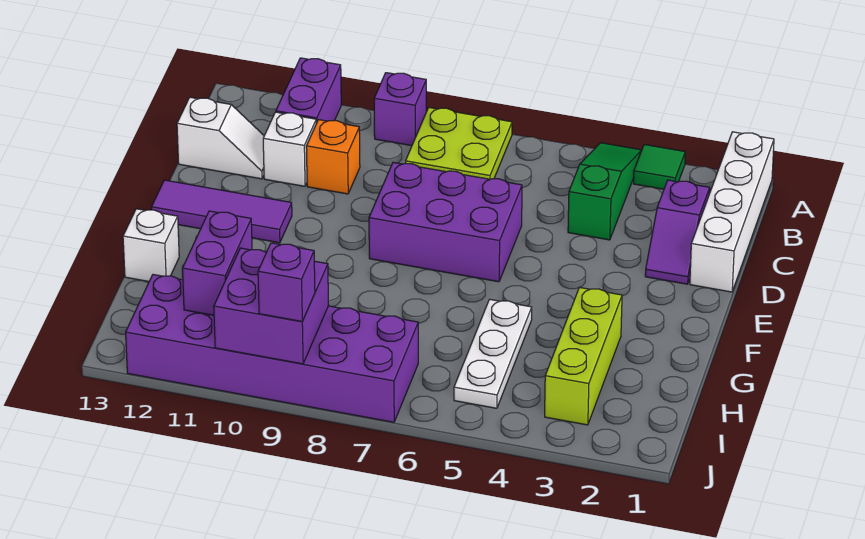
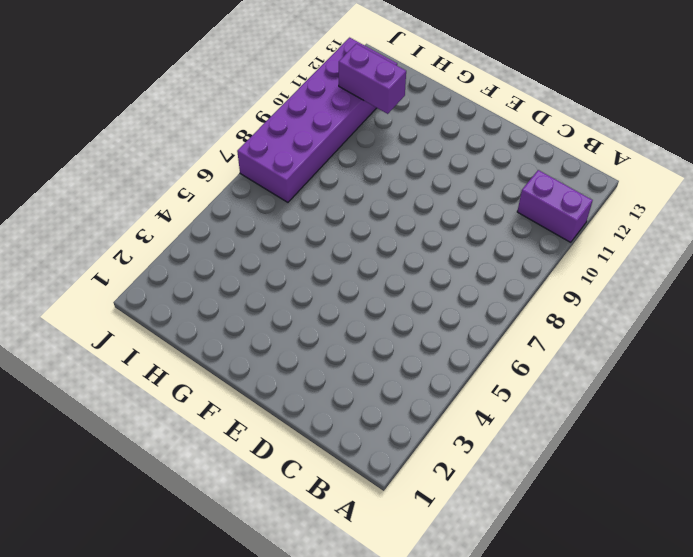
none -> white 1x4 brick [690,132,774,292]
none -> green 1x1 tile [634,145,685,189]
none -> green 1x3 slope [568,143,642,240]

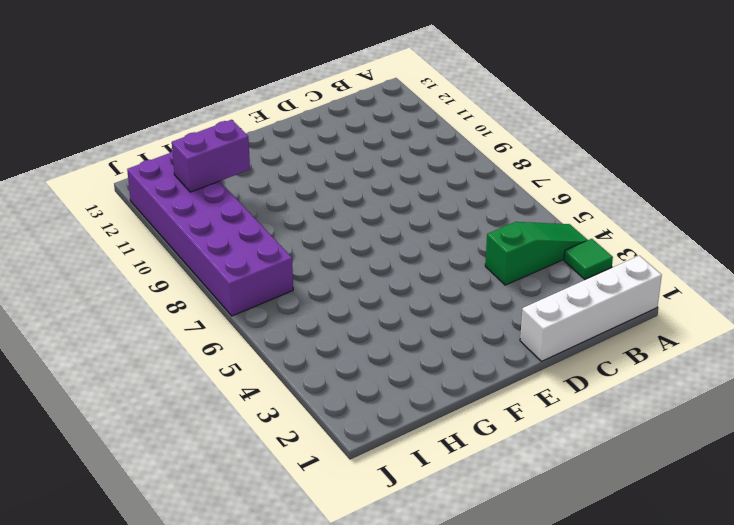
none -> lime 2x2 plate [406,108,512,179]
none -> purple 1x1 brick [374,73,426,146]
none -> purple 1x2 brick [276,58,341,123]

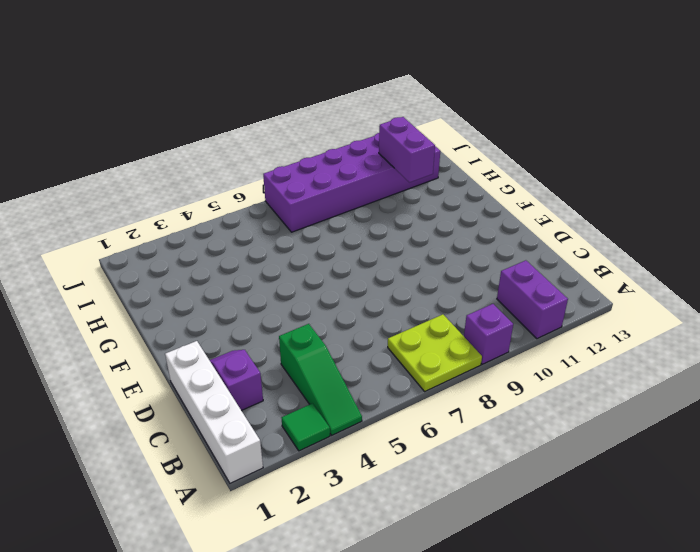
none -> orange 1x1 brick [306,120,360,194]
none -> white 1x1 brick [263,112,316,186]
none -> white 1x2 slope [177,97,264,179]

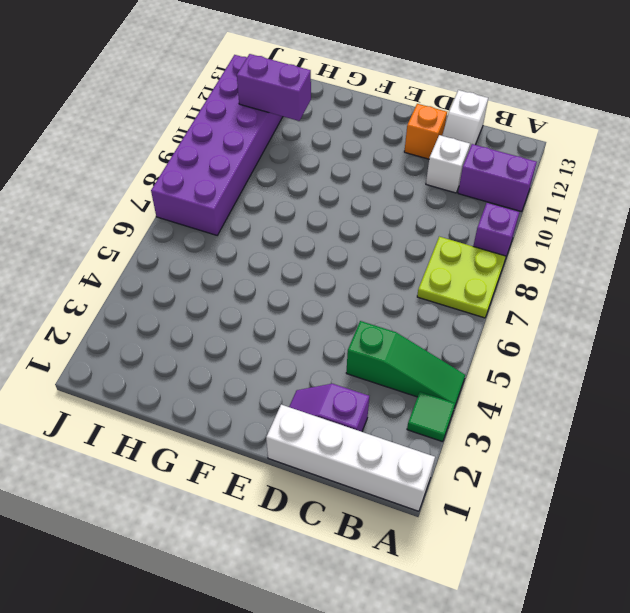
orange 1x1 brick [404,104,447,159] -> orange 1x1 brick moved to [306,120,360,194]
none -> purple 2x3 brick [369,162,522,282]
none -> purple 1x3 tile [152,180,292,243]
none -> lime 1x3 brick [545,287,622,425]

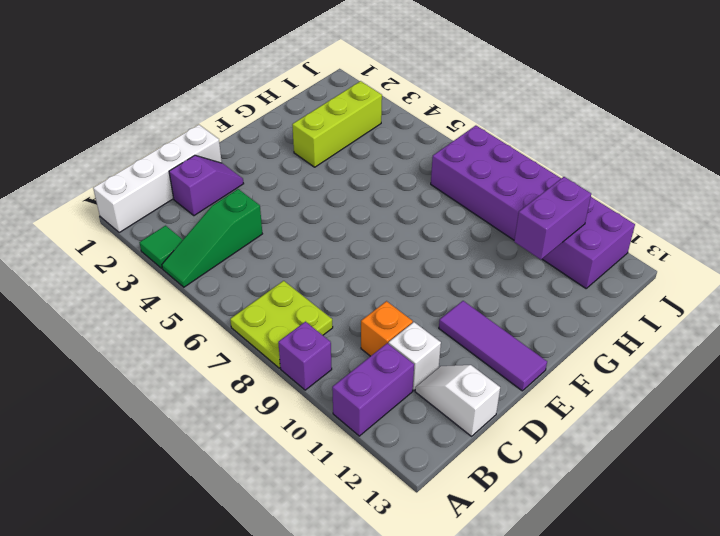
none -> purple 2x3 brick [369,162,522,282]
none -> white 1x3 plate [454,299,532,408]
none -> white 1x1 brick [123,209,179,281]

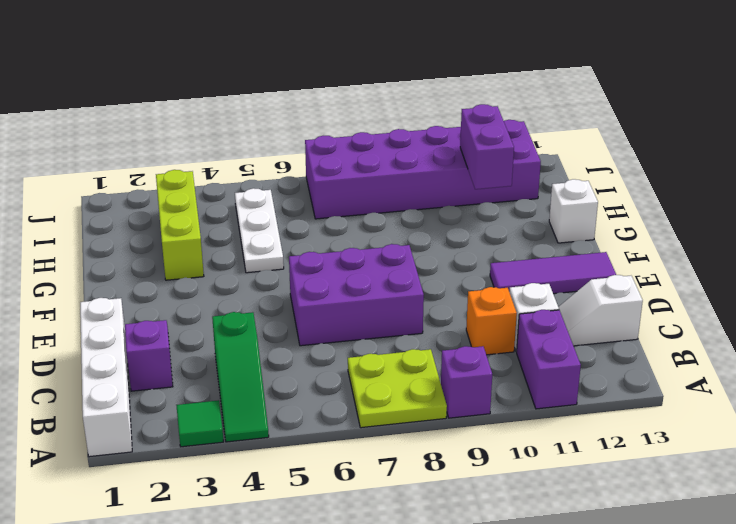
none -> purple 2x2 brick [214,248,329,364]
none -> purple 1x1 brick [258,243,315,321]

